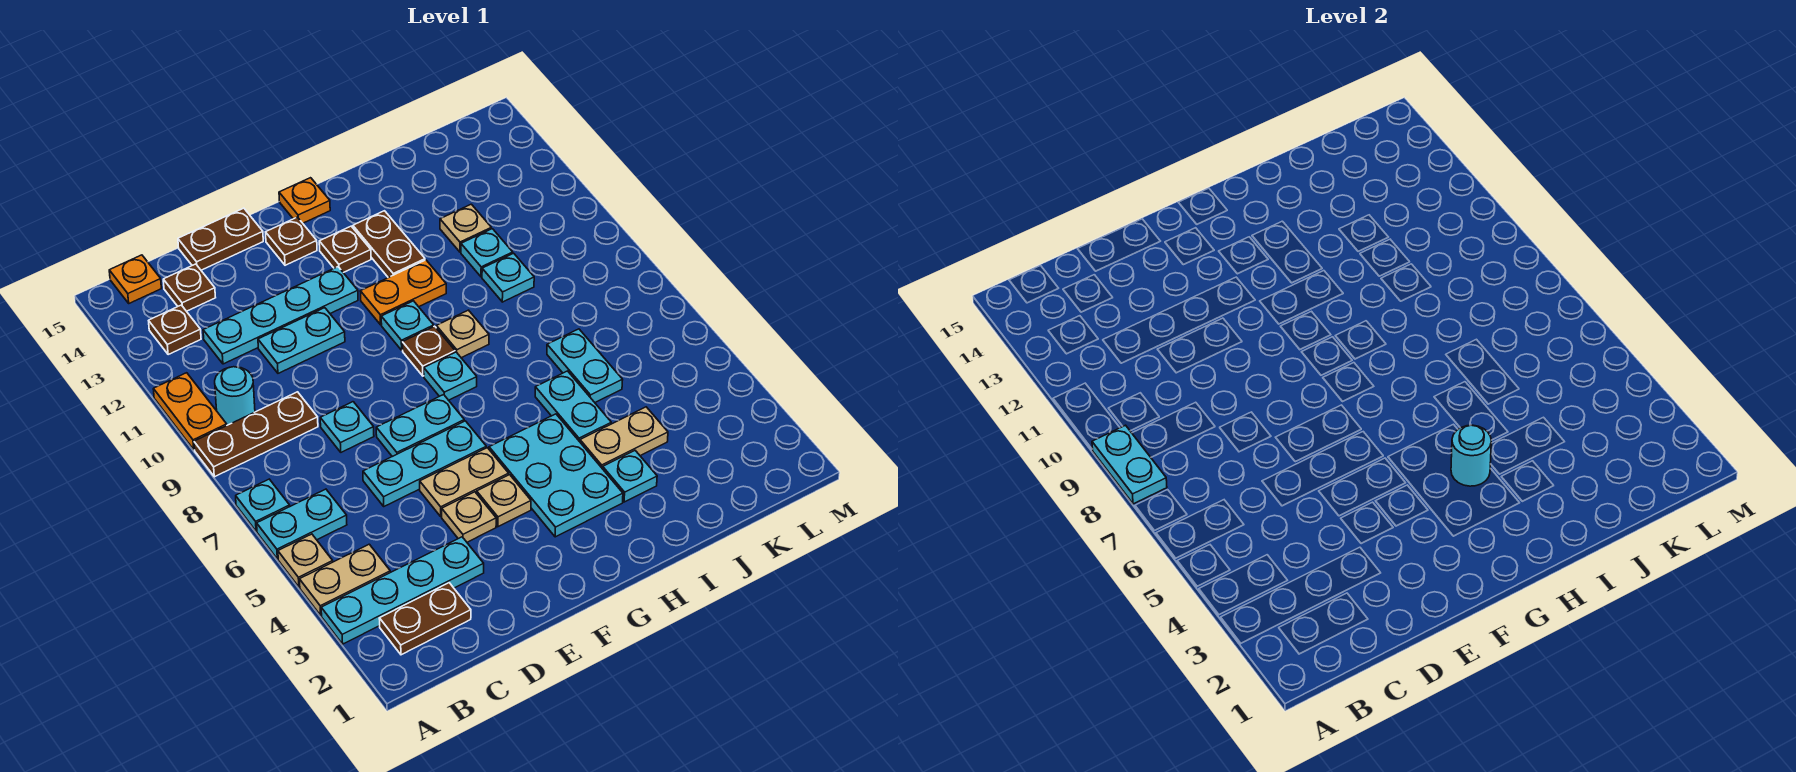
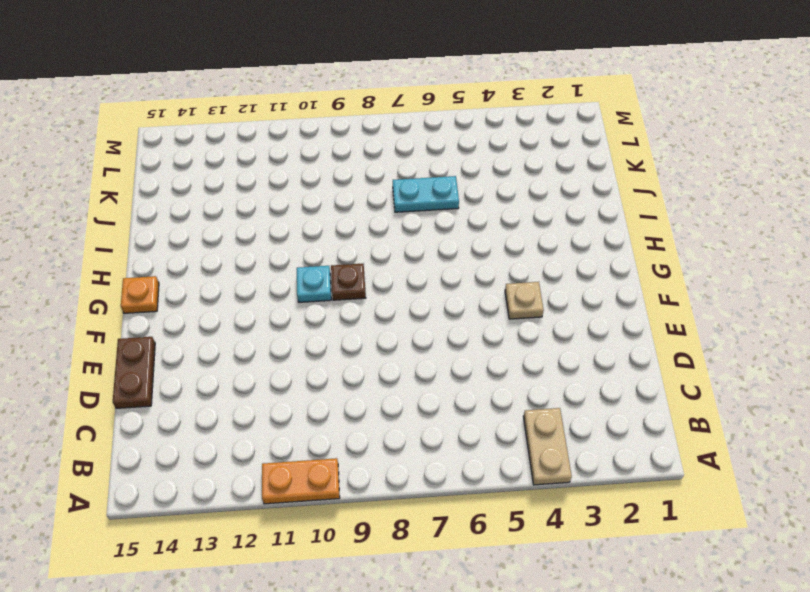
none -> cyan 1x4 plate [321,537,484,644]
none -> tan 1x1 plate [278,534,333,587]
none -> cyan 1x2 plate [257,489,347,559]
none -> cyan 1x1 plate [236,479,290,531]

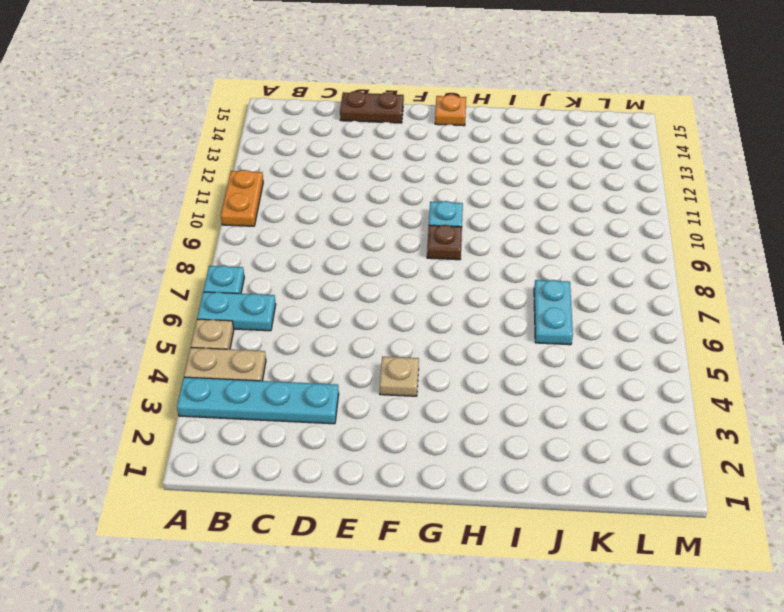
none -> brown 1x3 plate [194,392,318,477]
none -> brown 1x2 plate [379,583,471,655]
none -> cyan 1x1 round brick [215,367,255,425]
none -> brown 1x1 plate [149,305,201,355]

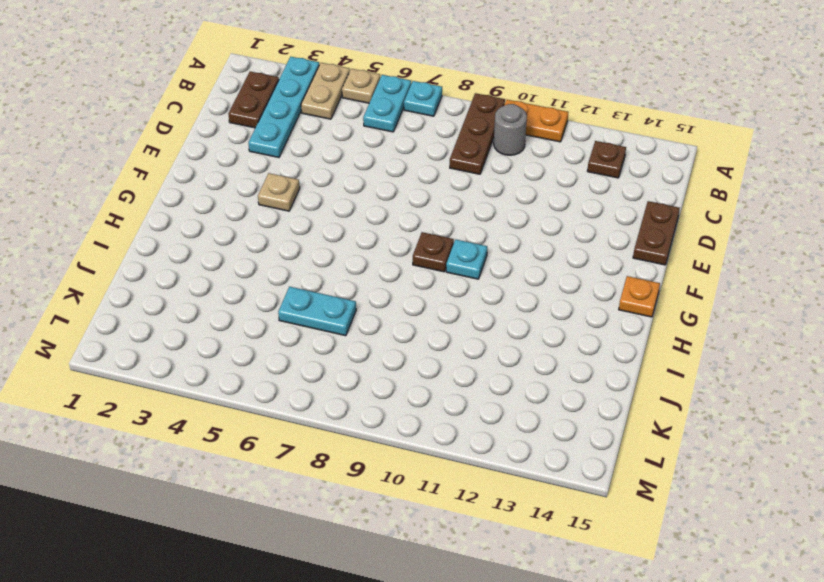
grey 1x1 round brick [494,104,527,155] -> cyan 1x1 round brick [215,367,255,425]
none -> orange 1x1 plate [109,255,161,303]
none -> cyan 1x4 plate [203,267,358,364]
none -> brown 1x1 plate [163,264,216,311]
none -> cyan 1x3 plate [363,421,486,506]

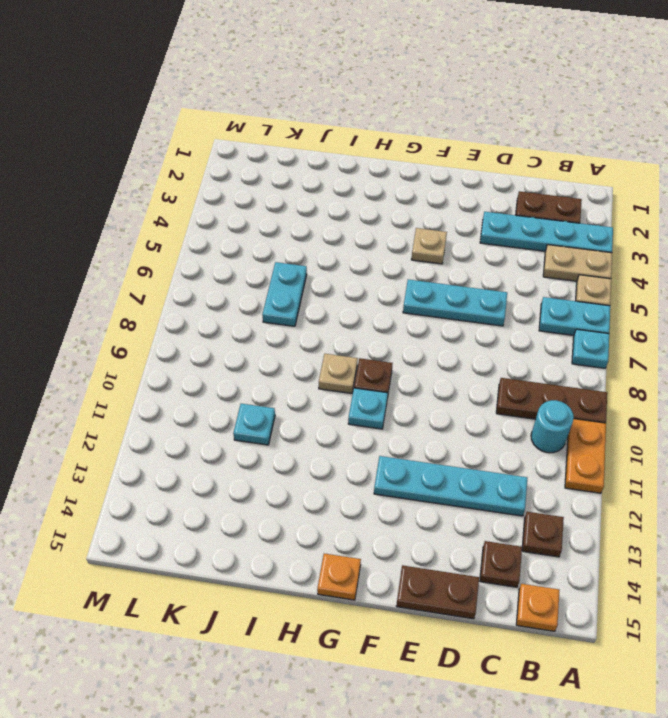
none -> cyan 1x1 plate [320,402,374,452]
none -> cyan 1x2 plate [258,308,345,373]
none -> tan 1x1 plate [442,492,496,542]
none -> tan 1x2 plate [420,448,509,516]

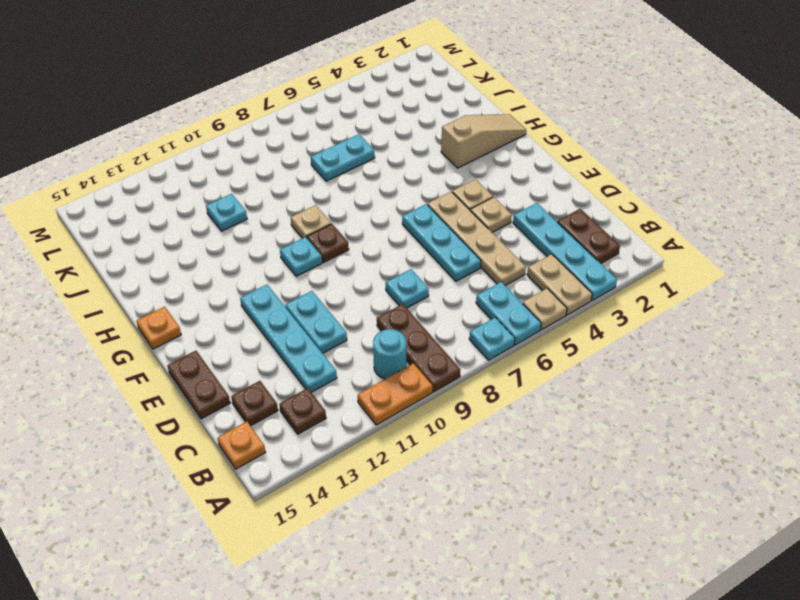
tan 1x4 plate [428,192,526,285] -> tan 1x2 plate [420,448,509,516]
tan 1x3 slope [441,114,526,168] -> cyan 2x3 plate [489,414,623,537]
none -> cyan 1x2 plate [376,395,464,457]
none -> brown 1x1 plate [266,217,317,265]
none -> cyan 1x1 plate [424,352,477,400]
none -> orange 1x2 plate [360,260,446,325]

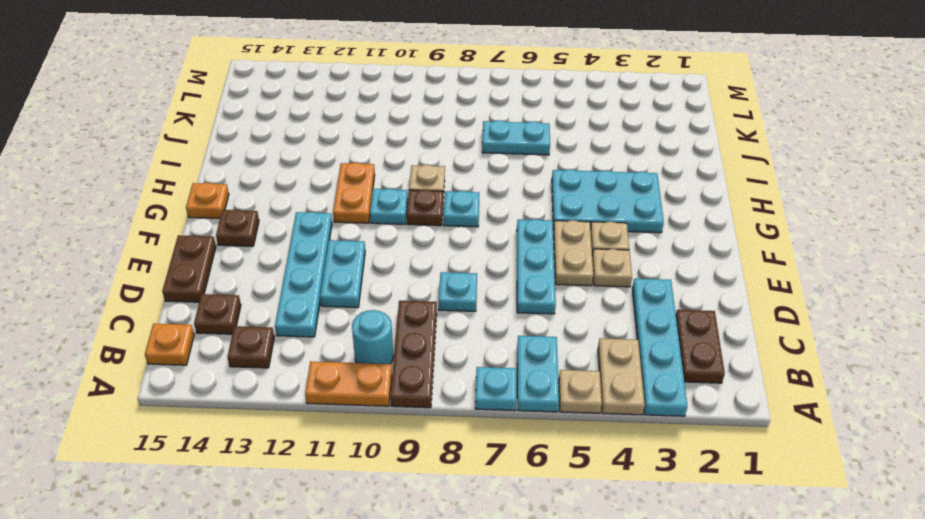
none -> cyan 1x2 plate [376,395,464,457]
none -> brown 1x1 plate [319,226,371,273]
none -> brown 1x2 plate [353,211,425,278]
none -> cyan 1x1 plate [603,451,657,502]

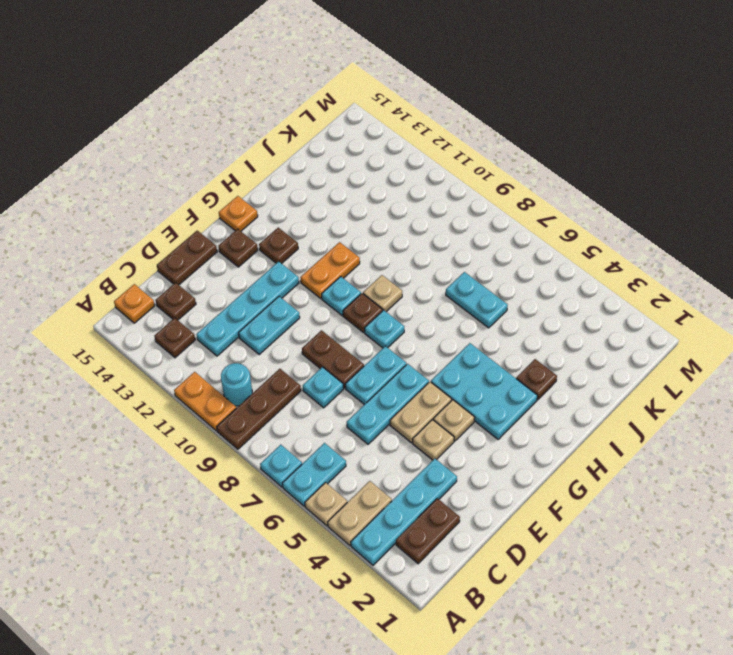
brown 1x2 plate [302,330,364,388] -> brown 1x2 plate moved to [353,211,425,278]
brown 1x1 plate [516,359,557,400] -> cyan 1x1 plate [603,451,657,502]
none -> tan 1x2 plate [580,407,668,469]
none -> cyan 1x2 plate [535,371,611,442]
none -> cyan 1x1 plate [482,253,534,302]
none -> cyan 1x1 plate [461,229,513,277]

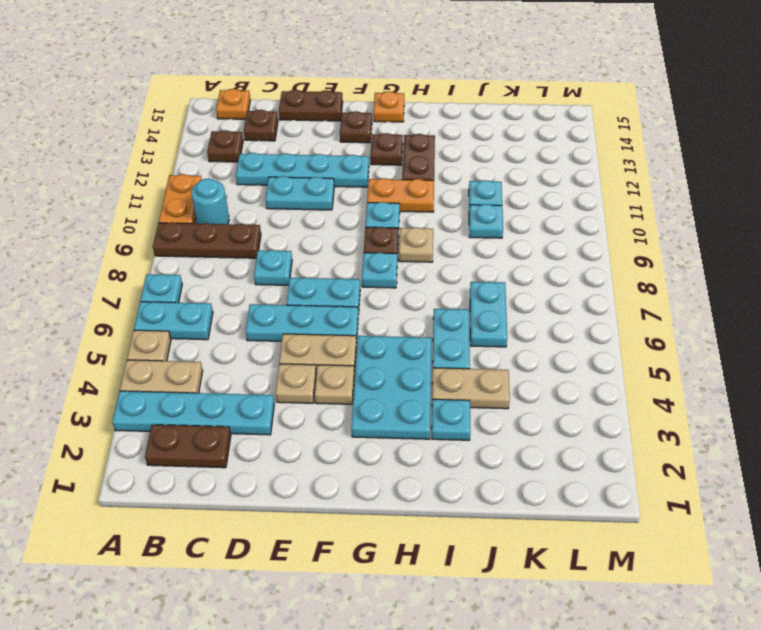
none -> tan 1x1 plate [440,204,491,252]
none -> cyan 1x2 plate [1092,425,1167,504]
none -> cyan 1x1 round brick [1451,425,1491,486]

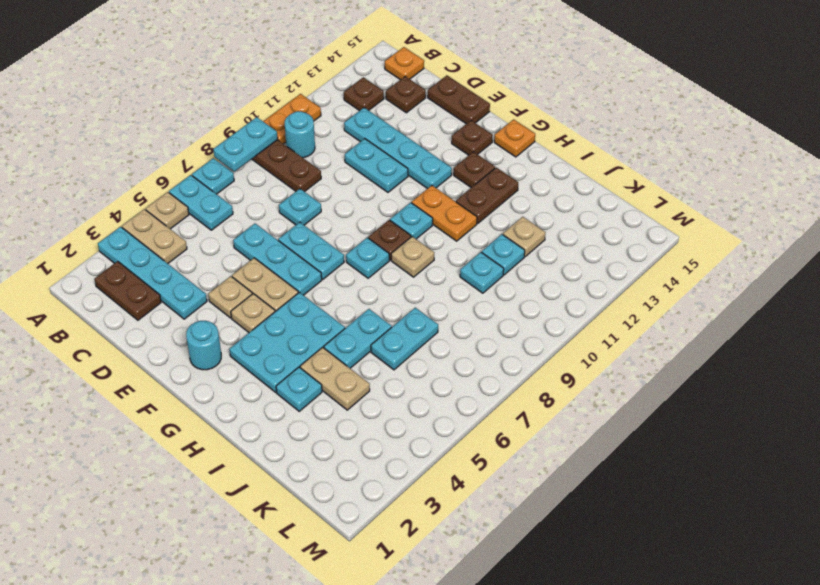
cyan 1x1 round brick [186,321,221,370] -> cyan 1x1 round brick moved to [1451,425,1491,486]

